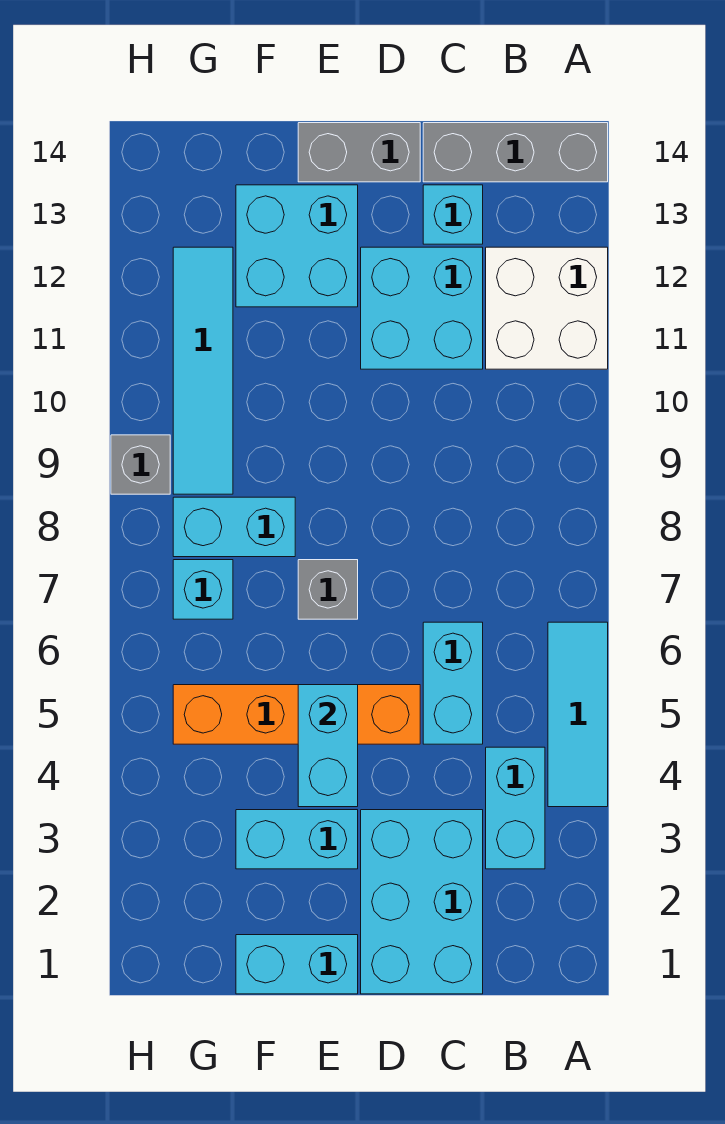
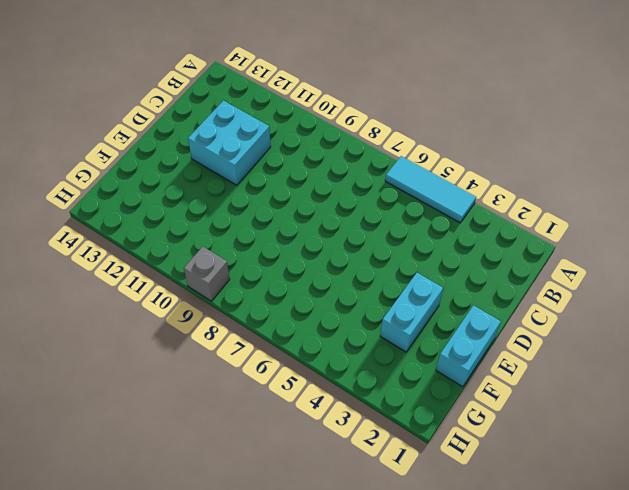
none -> white 2x2 brick [486,247,608,369]
none -> grey 1x3 brick [423,123,608,182]
none -> cyan 1x2 brick [486,747,545,869]

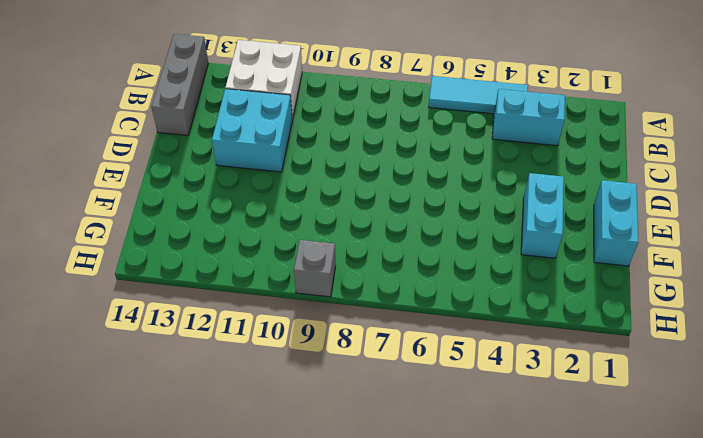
none -> cyan 2x3 brick [361,810,483,994]
none -> cyan 1x2 brick [423,622,483,744]
none -> cyan 1x1 brick [423,185,483,244]

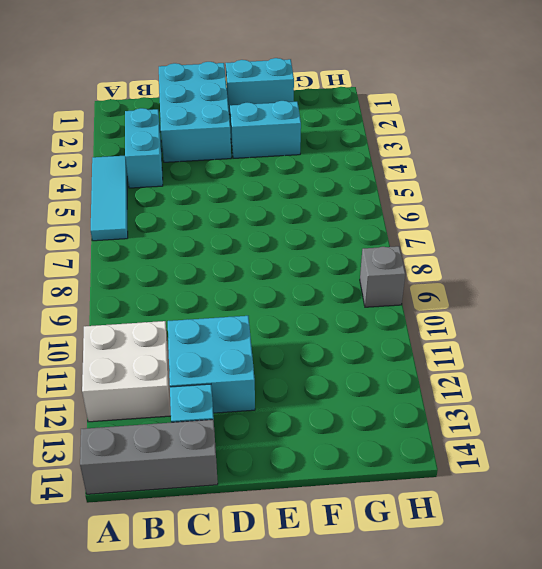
none -> cyan 1x2 brick [423,622,483,744]
none -> orange 1x4 brick [173,685,420,744]
none -> grey 1x2 brick [298,123,420,182]

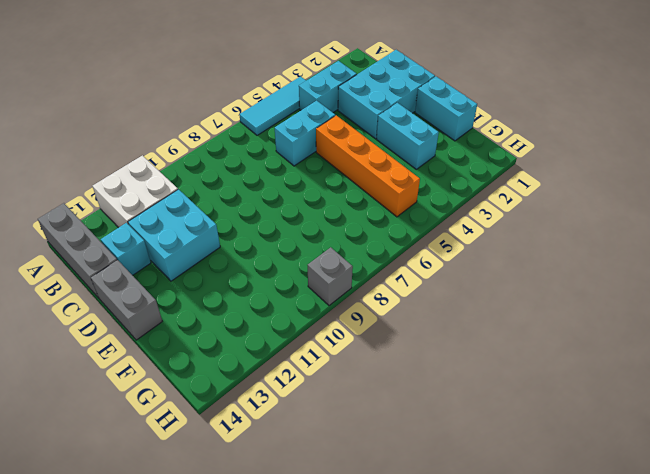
none -> grey 1x1 brick [298,560,358,619]
none -> cyan 2x2 brick [236,185,358,307]
none -> cyan 1x2 brick [173,497,295,557]

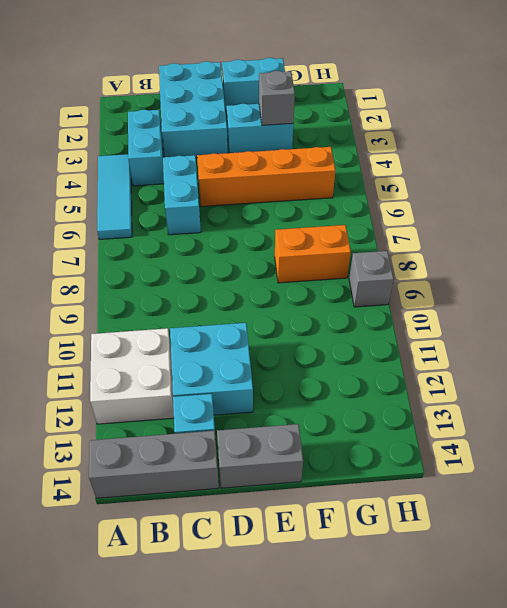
grey 1x1 brick [259,71,295,125] -> grey 1x1 brick moved to [298,560,358,619]
orange 1x2 brick [275,225,351,283] -> cyan 1x2 brick [173,497,295,557]
none -> cyan 2x2 brick [236,185,358,307]
none -> cyan 1x1 brick [173,560,233,619]
none -> cyan 1x4 tile [173,247,233,494]

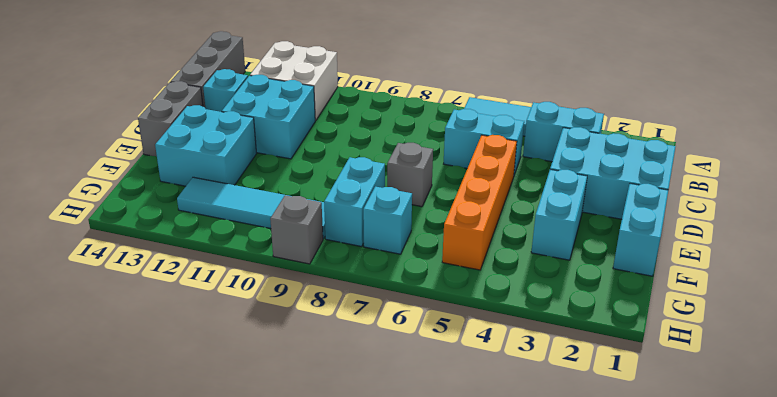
none -> cyan 1x2 brick [298,685,358,807]

